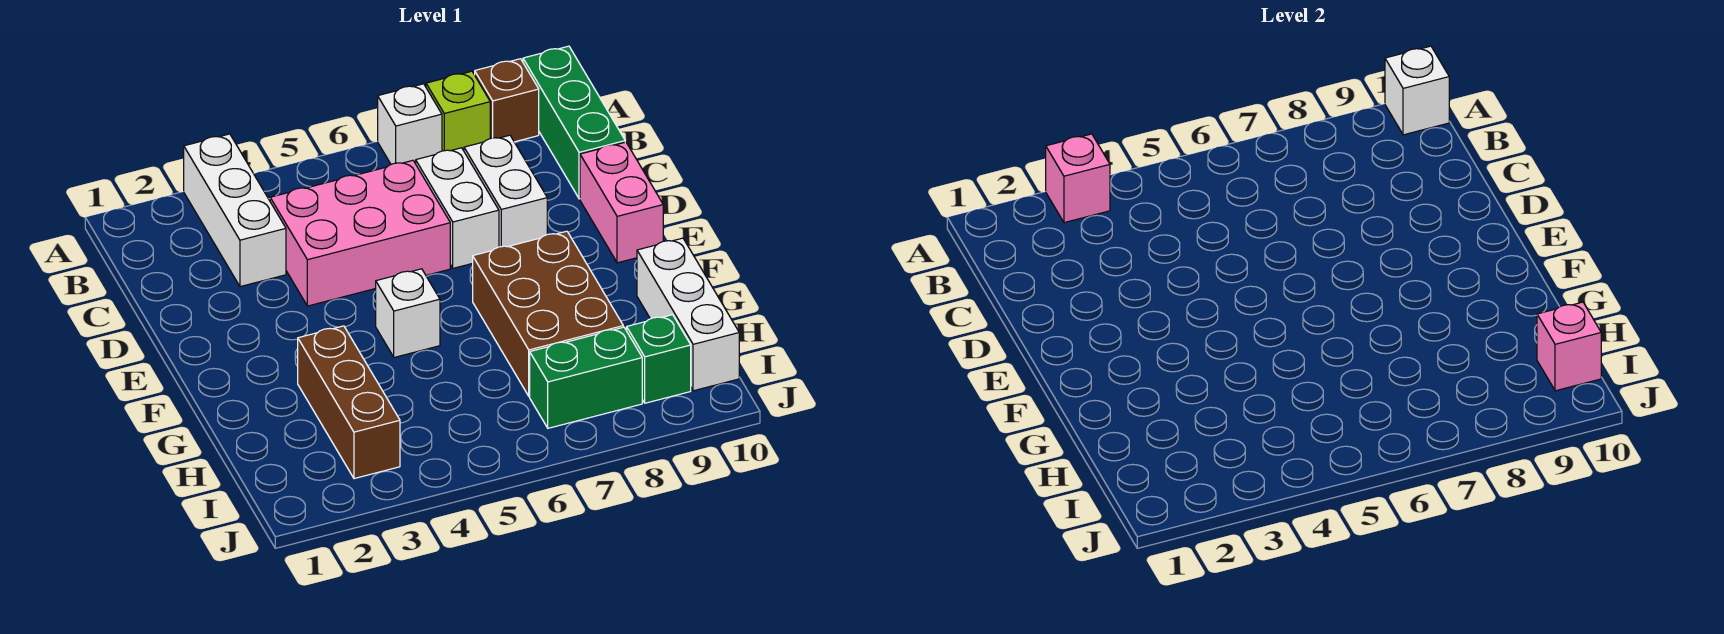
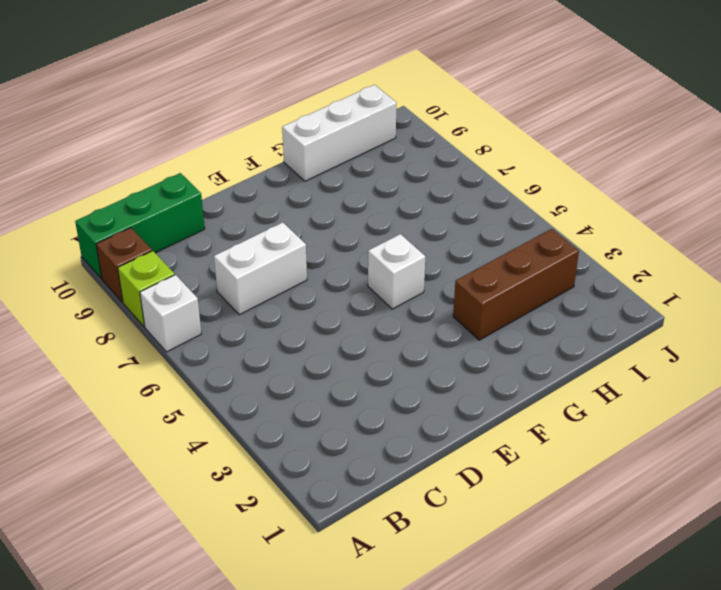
none -> white 1x3 brick [184,134,286,287]
none -> pink 2x3 brick [270,160,450,306]
none -> white 1x2 brick [464,135,547,247]

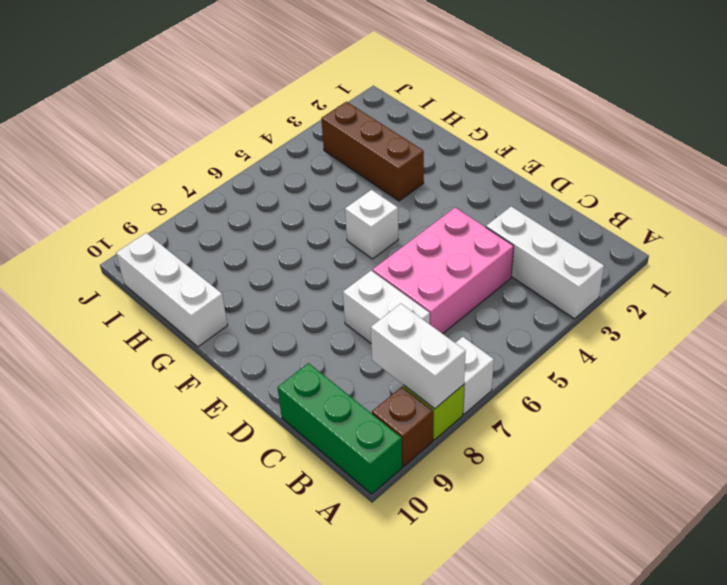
white 1x2 brick [371,304,466,409] -> white 1x2 brick moved to [464,135,547,247]
none -> pink 1x2 brick [580,142,663,263]
none -> brown 2x3 brick [473,231,623,396]
none -> green 1x2 brick [530,327,642,428]

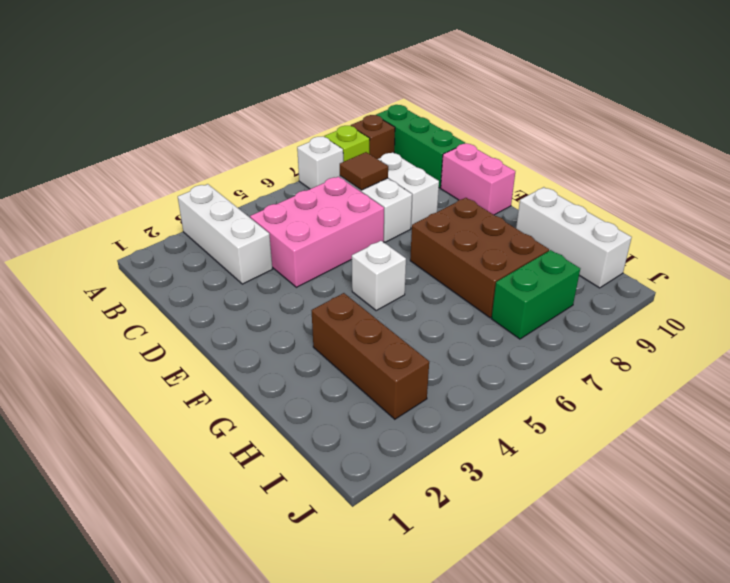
brown 1x1 tile [340,152,388,190] -> none
none -> green 1x1 brick [627,315,691,403]
none -> pink 1x1 brick [1046,134,1110,223]
none -> white 1x1 brick [1385,46,1449,135]

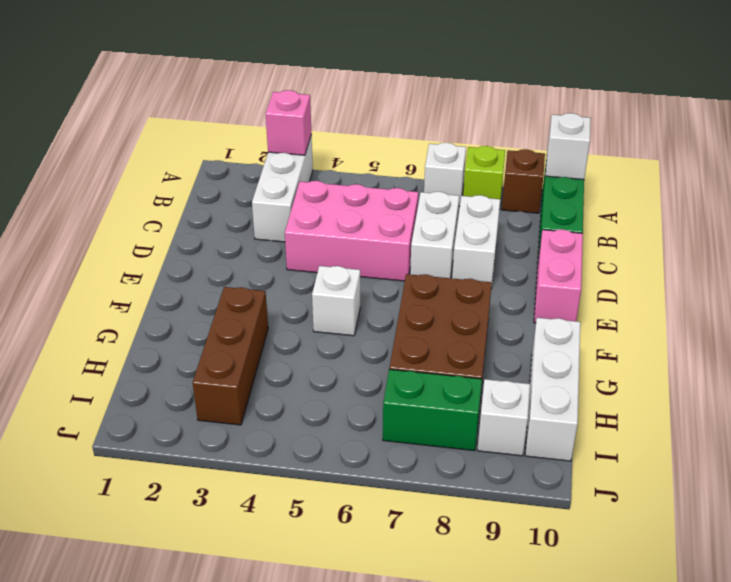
white 1x1 brick [477,379,530,456] -> green 1x1 brick [627,315,691,403]
none -> pink 1x1 brick [1537,302,1601,391]

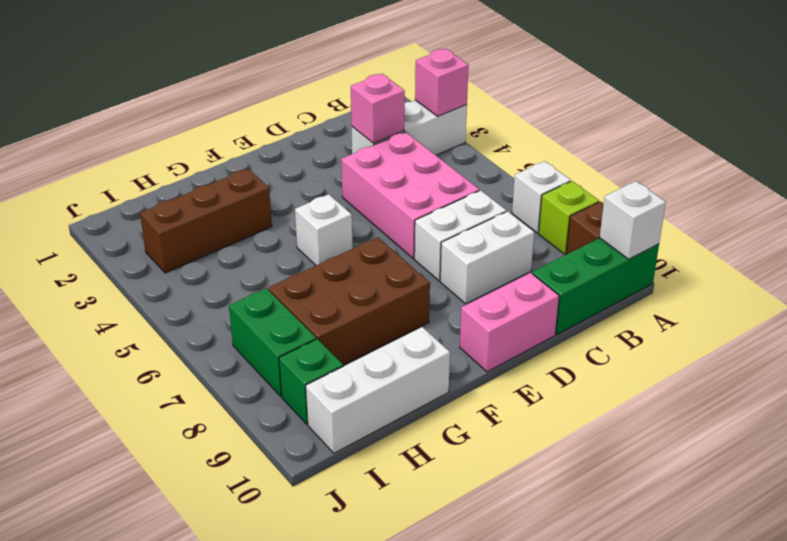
pink 1x1 brick [351,74,405,143] -> pink 1x1 brick moved to [1537,302,1601,391]

